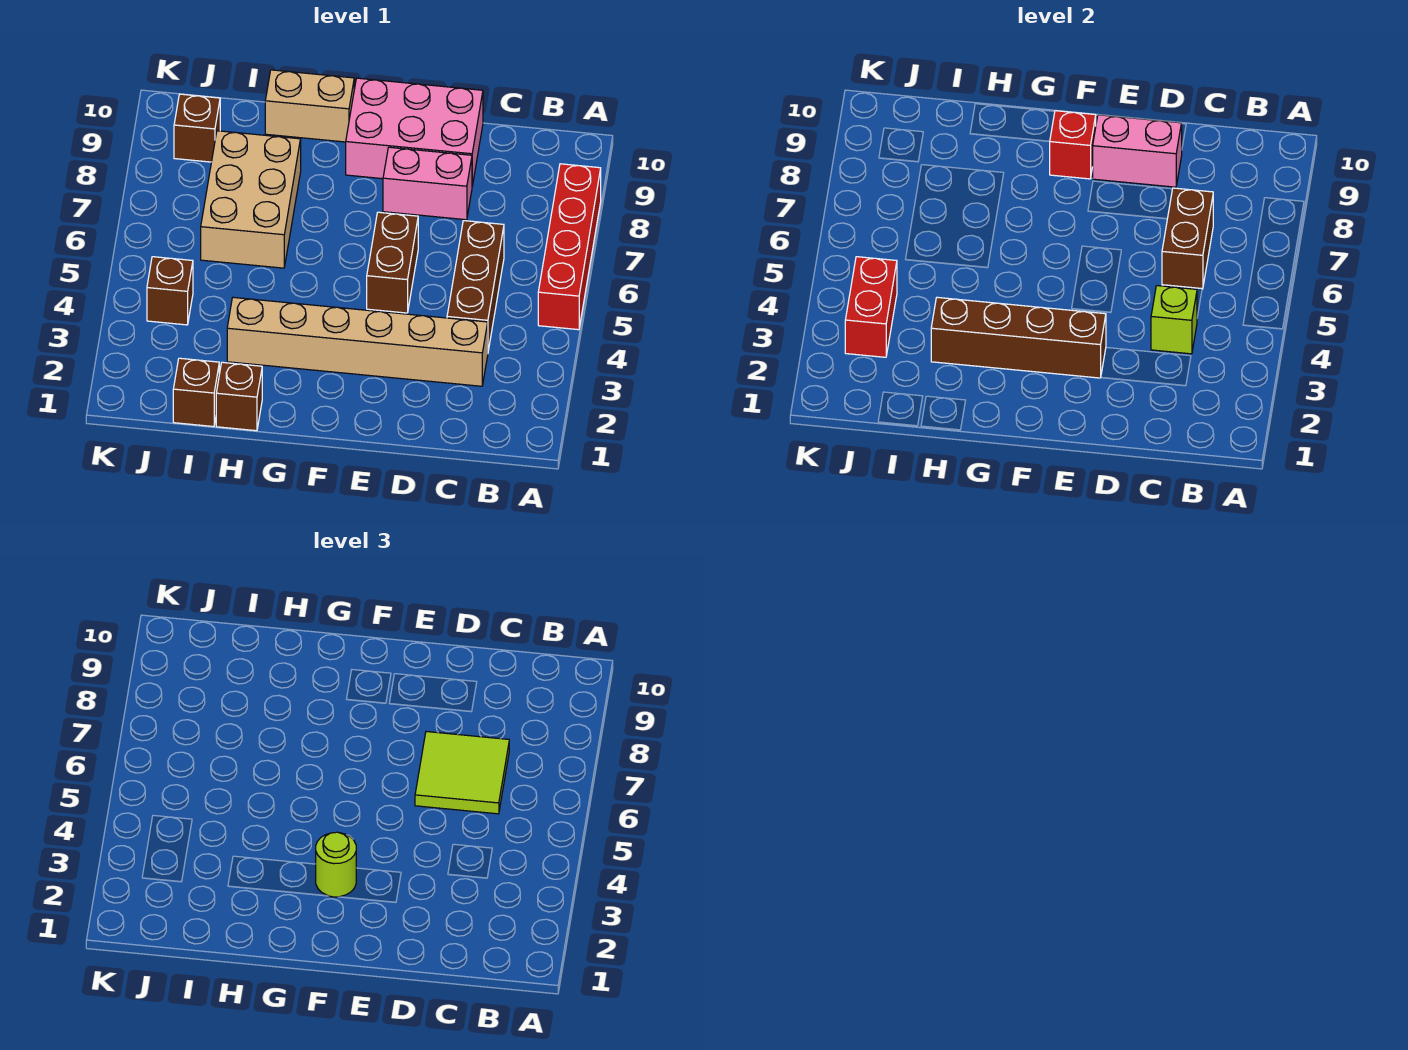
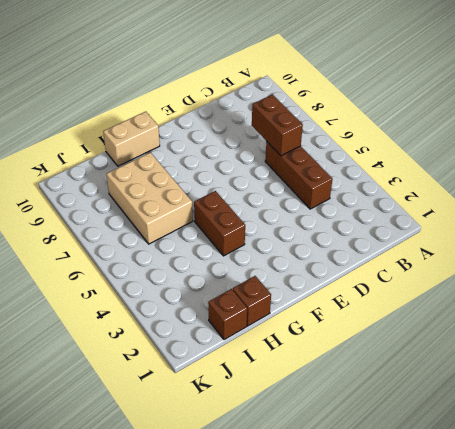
brown 1x2 brick [194,191,245,256] -> brown 1x2 brick moved to [367,212,418,313]
none -> red 1x4 brick [538,164,601,330]
none -> tan 1x6 brick [227,297,488,386]
none -> pink 1x2 brick [383,147,472,220]

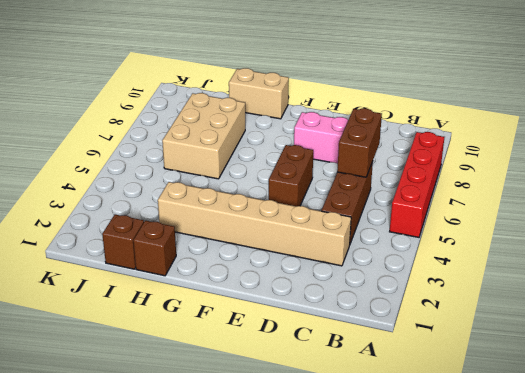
none -> pink 2x3 brick [346,78,483,186]
none -> brown 1x1 brick [147,257,193,325]
none -> brown 1x1 brick [174,94,220,162]

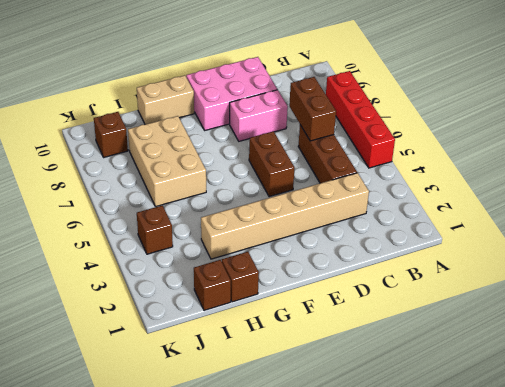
none -> lime 1x1 brick [1151,286,1197,354]
none -> pink 1x2 brick [1092,115,1182,187]
none -> brown 1x4 brick [931,297,1106,378]

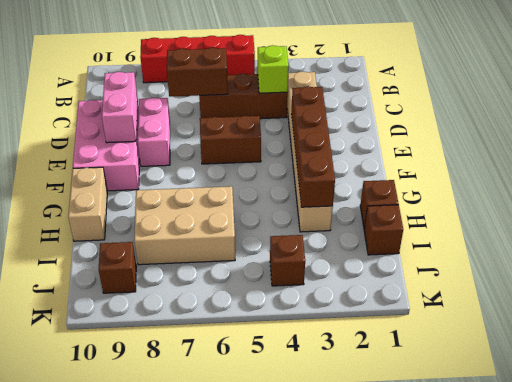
none -> red 1x1 brick [1050,111,1096,179]
none -> red 1x2 brick [845,257,897,357]
none -> lime 2x2 tile [415,732,509,814]

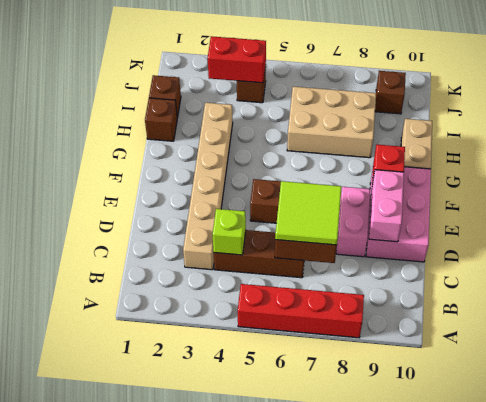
none -> brown 1x4 brick [931,297,1106,378]
none -> lime 1x1 round brick [316,832,356,897]

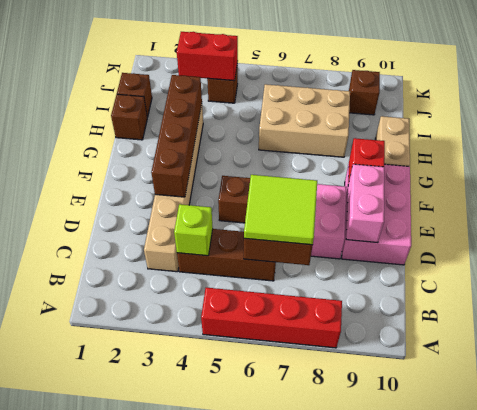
none -> lime 1x1 round brick [316,832,356,897]

